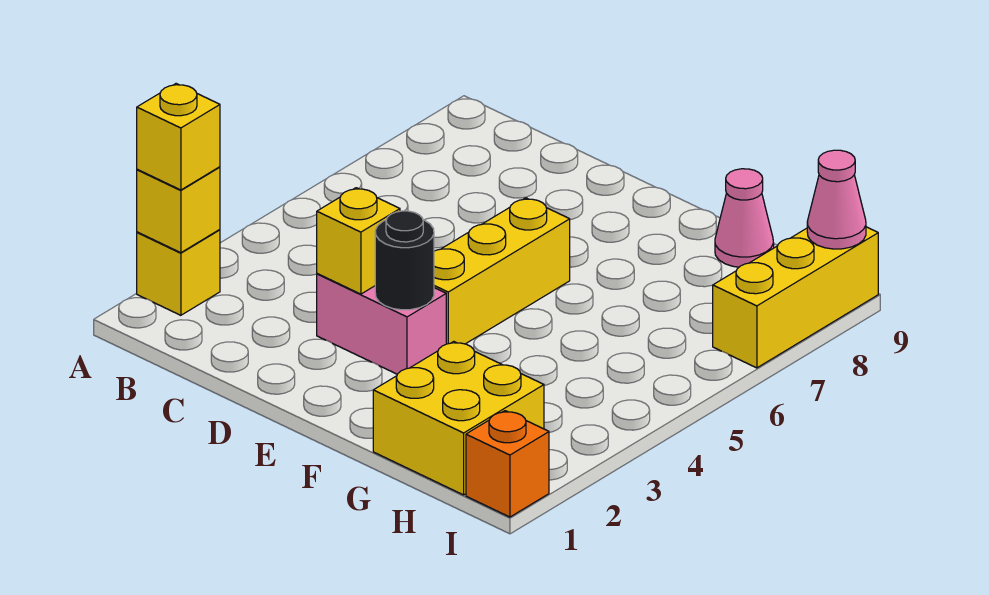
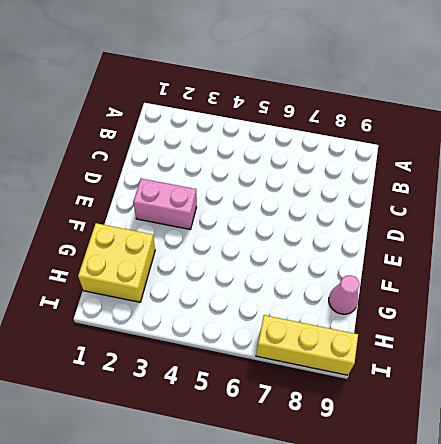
pink 1x2 brick [133,178,197,229] -> pink 1x2 brick turned to [317,274,446,374]
none -> yellow 1x1 brick [137,230,220,315]
none -> yellow 1x3 brick [434,198,570,344]
none -> orange 1x1 brick [466,411,549,517]

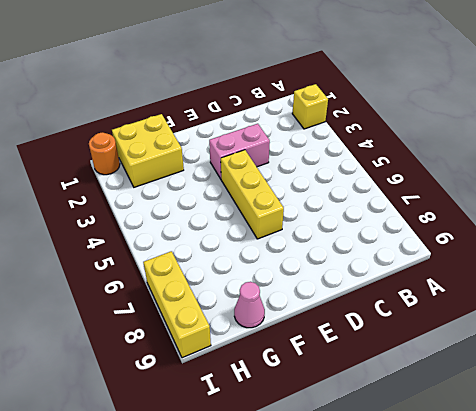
orange 1x1 round brick [89,132,120,175] -> orange 1x1 brick [466,411,549,517]
none -> yellow 1x1 brick [137,167,220,253]
none -> yellow 1x1 brick [317,188,400,294]
none -> black 1x1 round brick [375,211,434,310]

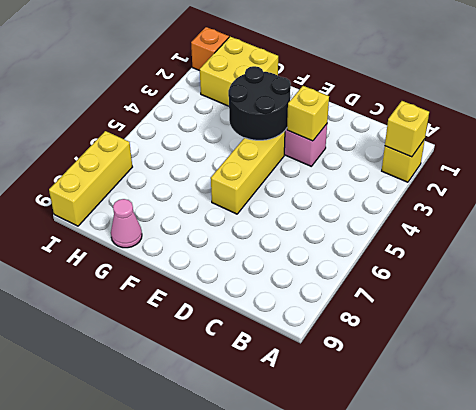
black 2x2 round brick [228,66,291,140] -> black 1x1 round brick [375,211,434,310]
none -> pink 1x1 cone [807,150,866,249]
none -> yellow 1x1 brick [137,84,220,190]

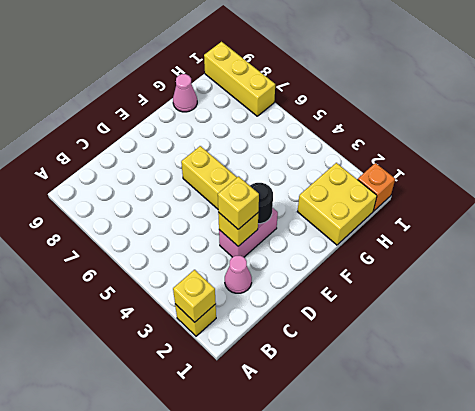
pink 1x1 cone [225,256,252,293] -> pink 1x1 cone moved to [807,150,866,249]
yellow 1x1 brick [218,177,259,229] -> yellow 1x1 brick moved to [137,84,220,190]

